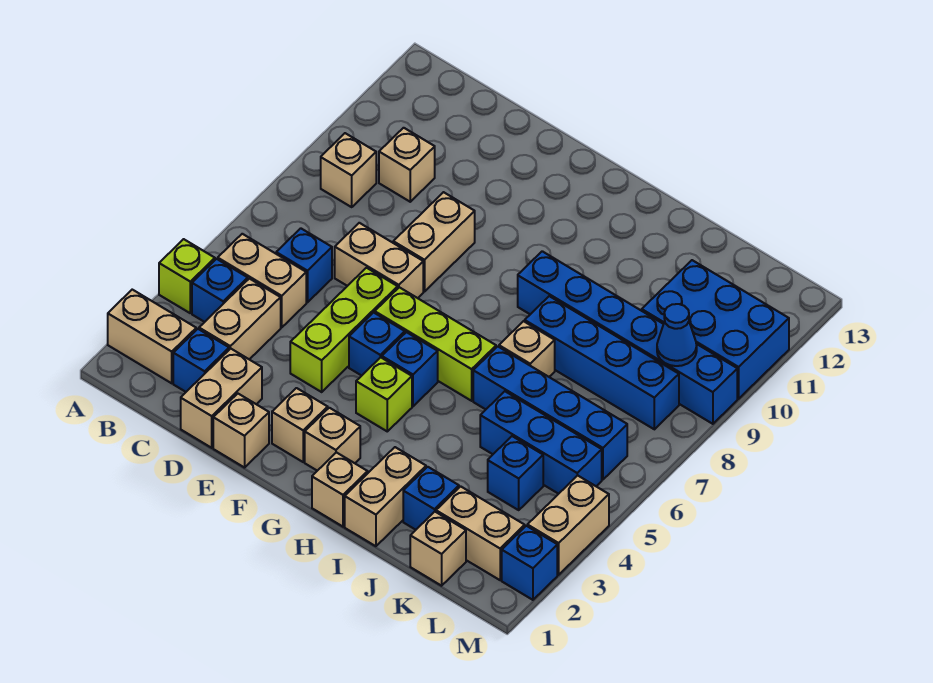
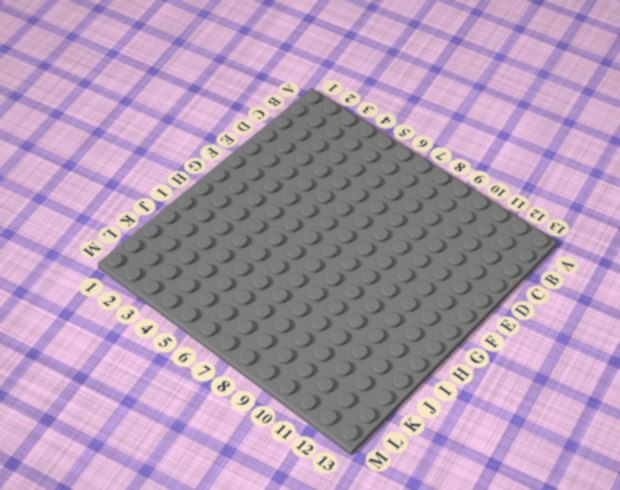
none -> tan 1x2 brick [108,290,196,383]
none -> lime 1x1 brick [159,239,215,313]
none -> blue 1x1 brick [192,259,248,322]
none -> tan 1x2 brick [218,234,306,327]

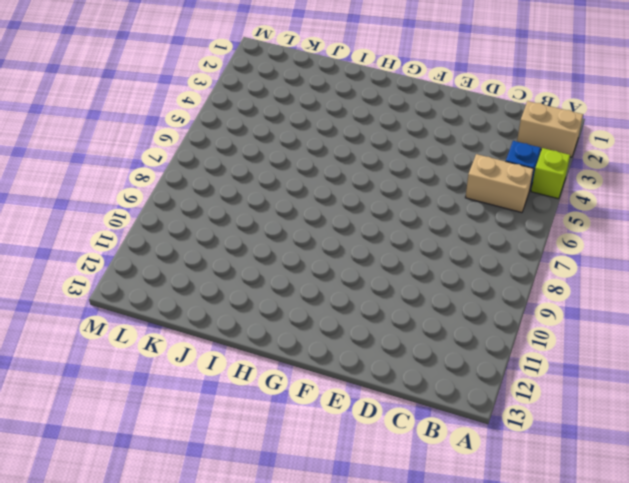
none -> tan 1x1 brick [321,133,376,207]
none -> blue 1x1 brick [173,329,229,392]
none -> tan 1x2 brick [199,279,281,359]
none -> blue 1x1 brick [276,228,332,302]

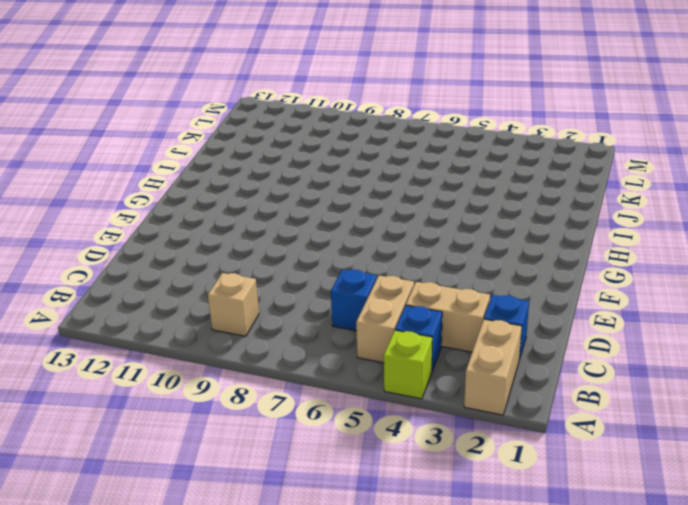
none -> tan 1x1 brick [379,128,435,202]
none -> tan 1x2 brick [181,349,262,448]
none -> tan 1x2 brick [335,223,423,298]
none -> tan 1x1 brick [213,394,269,468]

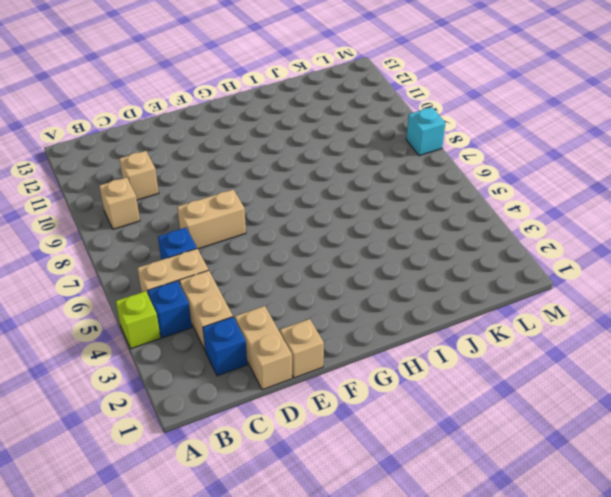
cyan 1x1 brick [406,107,445,156] -> none
none -> tan 1x2 brick [108,290,196,383]
none -> lime 1x3 brick [290,268,398,392]
none -> tan 1x2 brick [393,192,475,291]
none -> tan 1x1 brick [272,388,328,462]

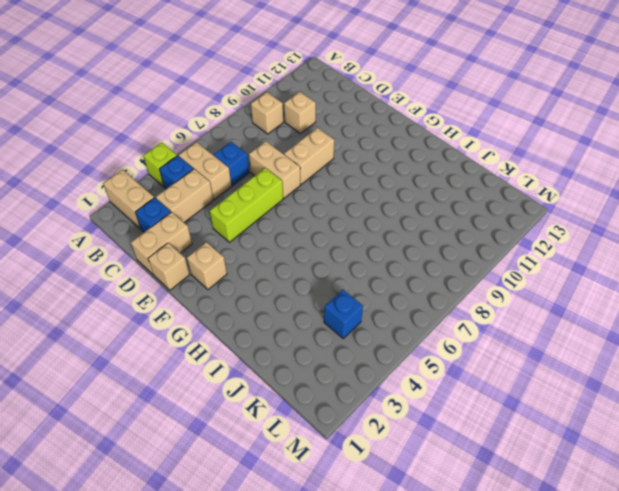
none -> blue 1x1 brick [349,313,405,376]
none -> lime 1x3 brick [375,287,496,401]
none -> tan 1x1 brick [305,408,360,471]
none -> lime 1x1 brick [356,357,412,431]

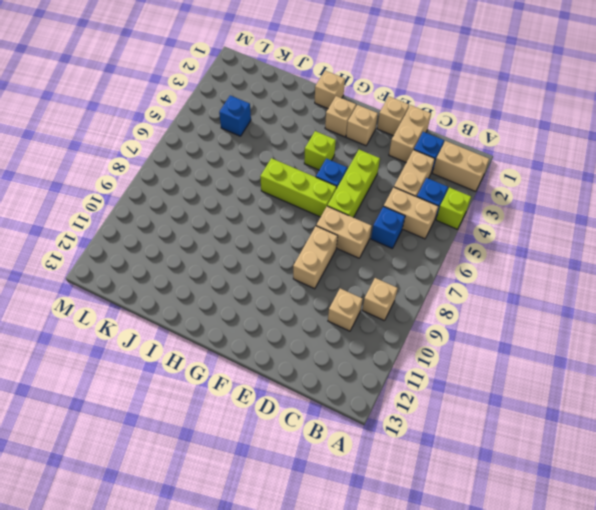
none -> blue 1x1 brick [382,332,438,406]
none -> blue 1x6 brick [518,251,737,424]
none -> tan 1x2 brick [345,447,426,546]
none -> blue 1x4 brick [473,347,627,480]

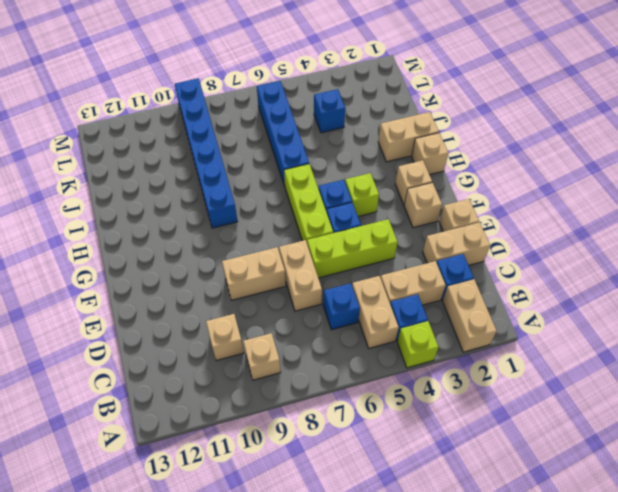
none -> tan 1x1 brick [499,321,555,377]
none -> blue 1x4 brick [525,296,679,429]
none -> blue 1x1 brick [403,467,459,530]
none -> blue 1x3 brick [480,391,602,494]

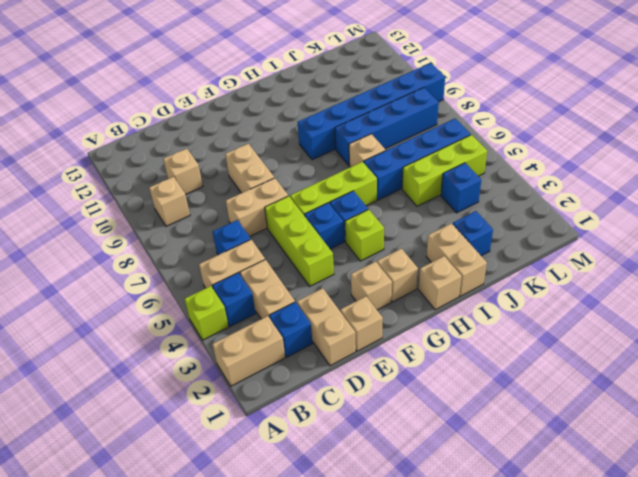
lime 1x3 brick [402,135,487,206] -> blue 1x3 brick [480,391,602,494]
none -> tan 1x1 brick [410,512,466,586]
none -> tan 1x2 brick [436,486,525,580]
none -> blue 2x3 brick [642,260,789,399]
none -> blue 1x1 brick [502,526,557,600]

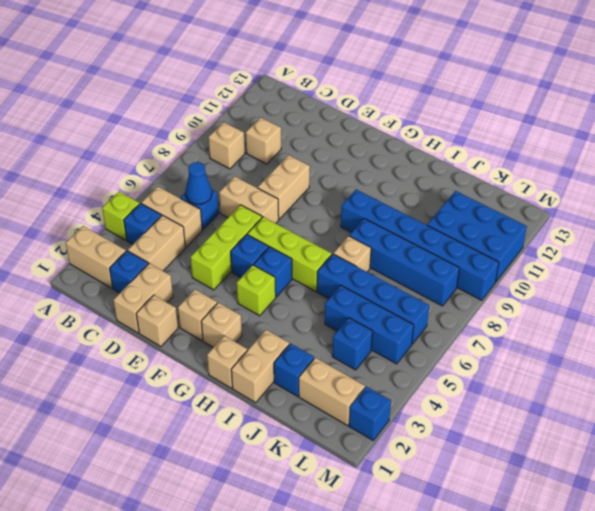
blue 1x1 cone [185,162,212,204] -> blue 1x1 cone moved to [657,304,697,366]
none -> tan 1x1 brick [410,512,466,586]
none -> tan 1x2 brick [527,475,609,575]

